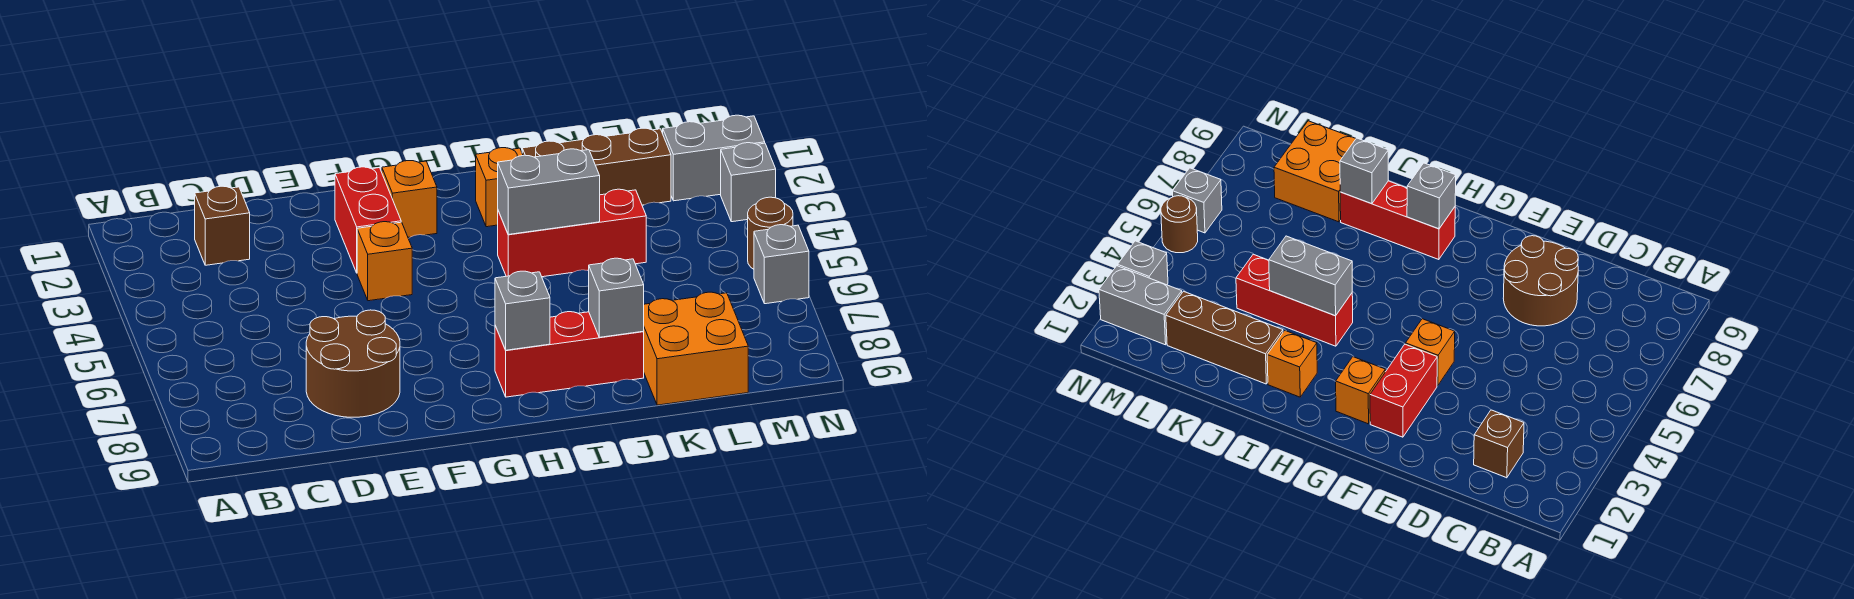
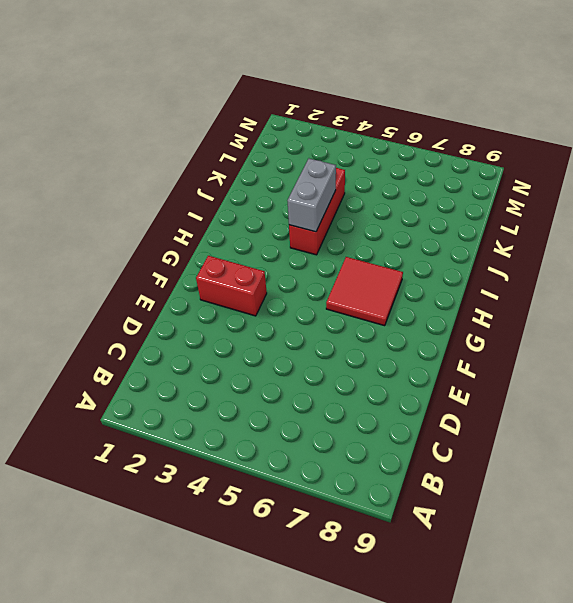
red 2x2 tile [326,257,403,326] -> none
none -> brown 1x1 brick [195,186,250,265]
none -> brown 2x2 round brick [306,310,400,417]
none -> orange 1x1 brick [357,222,412,301]

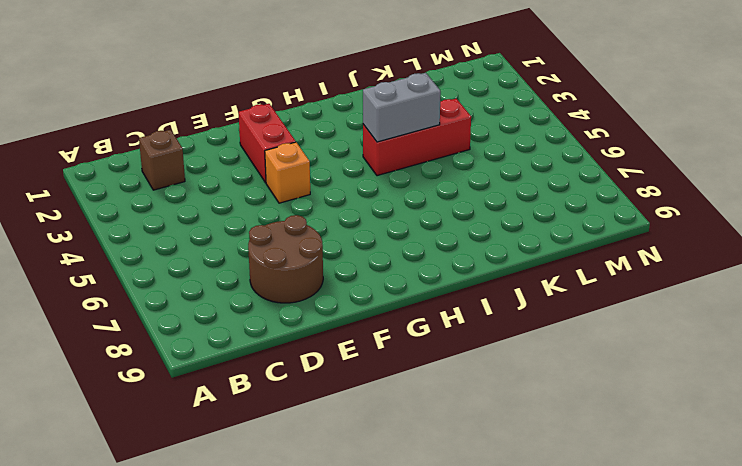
none -> orange 1x1 brick [382,161,437,237]
none -> red 1x3 brick [495,312,644,397]
none -> orange 1x1 brick [476,148,523,227]

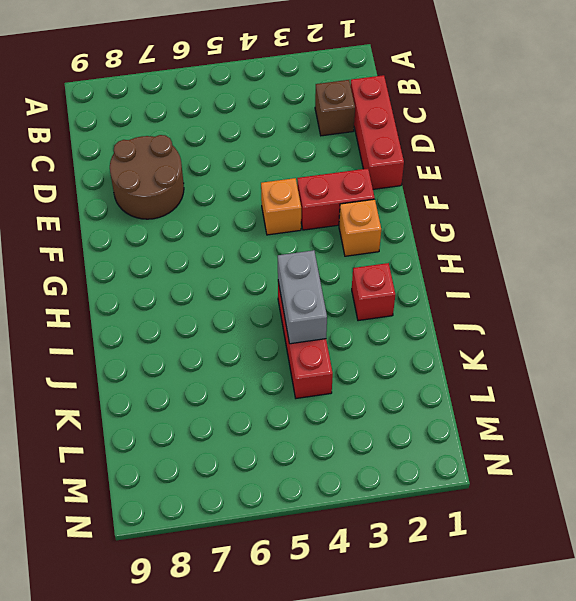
red 1x3 brick [351,75,404,189] -> red 1x3 brick moved to [495,312,644,397]
red 1x1 brick [352,263,395,321] -> orange 1x1 brick [476,148,523,227]
none -> brown 1x3 brick [522,128,671,205]
none -> orange 2x2 brick [644,292,748,405]
none -> grey 1x2 brick [663,115,765,201]

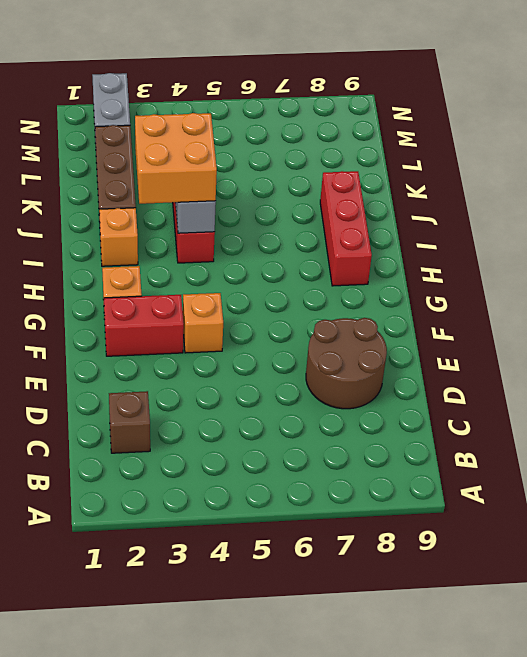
orange 2x2 brick [135,113,217,204] -> orange 2x2 brick moved to [644,292,748,405]
none -> grey 1x1 brick [721,143,776,222]
none -> brown 1x1 round brick [748,197,793,269]
none -> grey 1x1 brick [754,225,809,304]

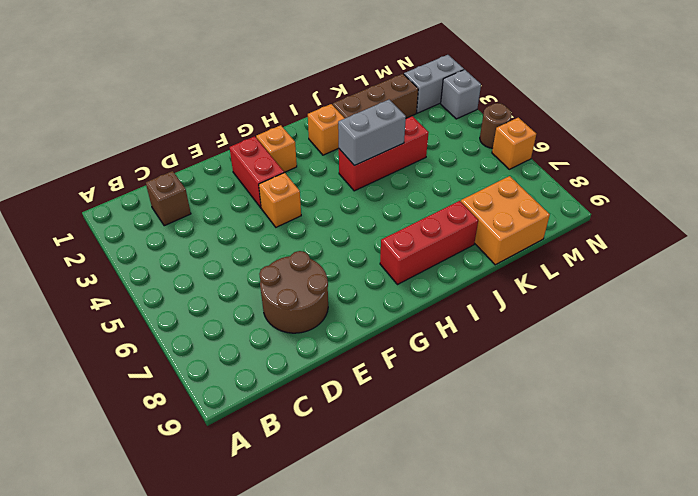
orange 1x1 brick [492,118,536,169] -> grey 1x1 brick [754,225,809,304]
none -> grey 1x1 brick [495,271,550,350]
none -> grey 1x1 brick [588,258,644,337]

